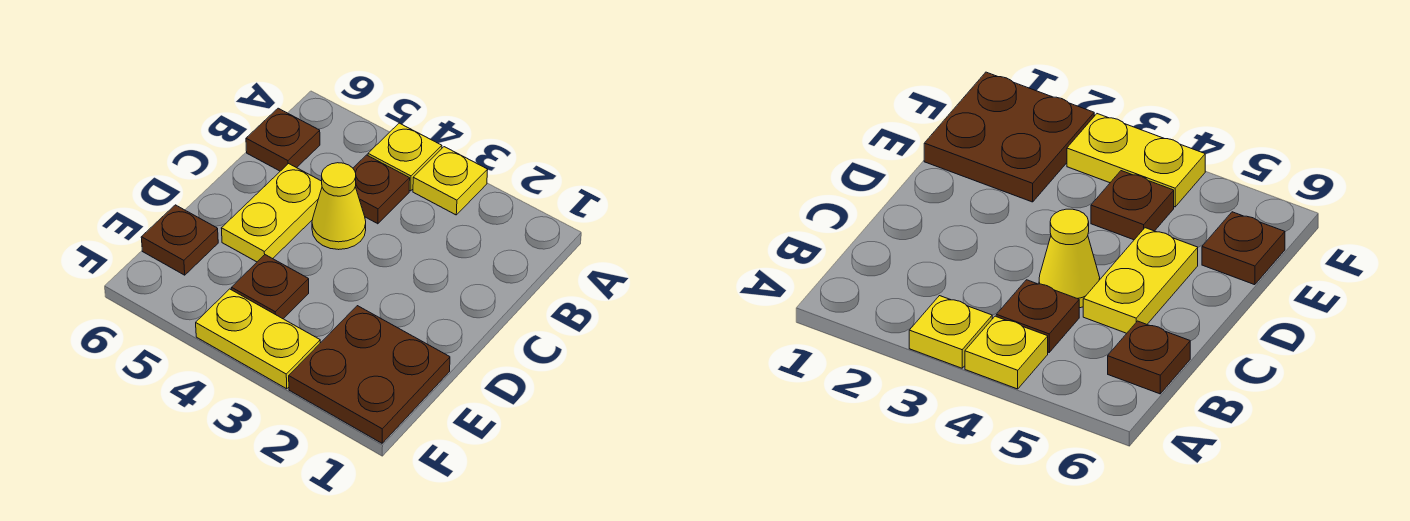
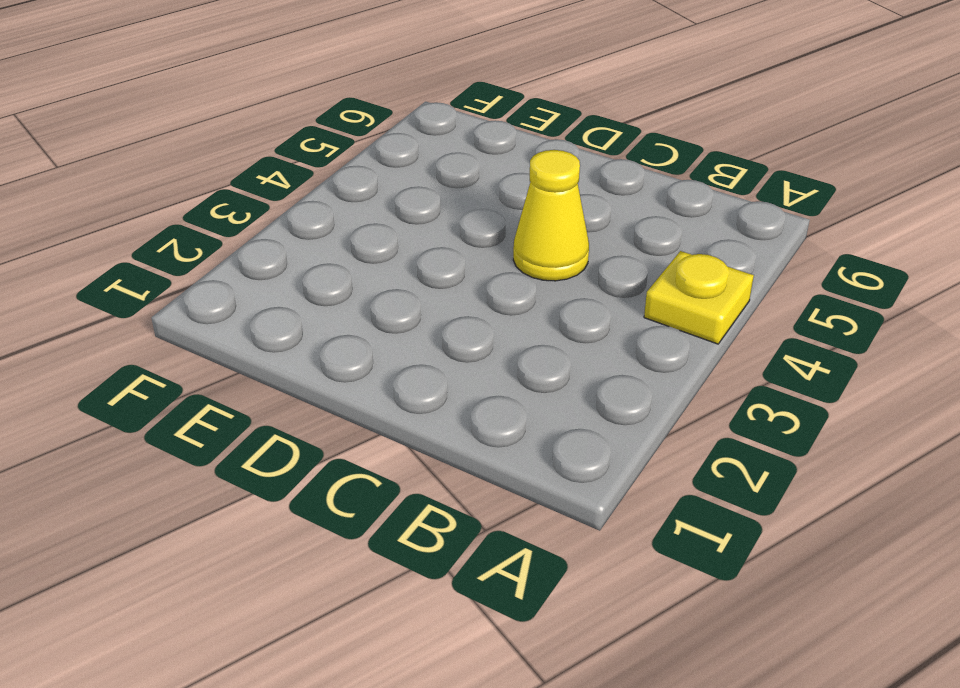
none -> yellow 1x1 plate [413,147,488,215]
none -> brown 1x1 plate [353,155,410,224]

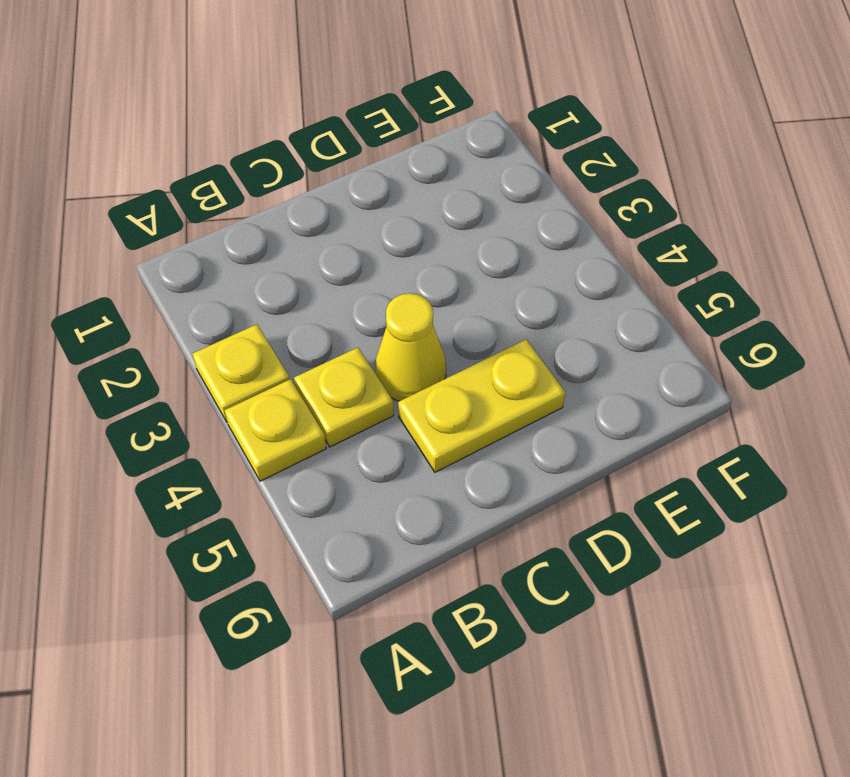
yellow 1x1 plate [294,348,394,447] -> brown 1x1 plate [353,155,410,224]
none -> brown 1x1 plate [246,108,320,171]
none -> brown 2x2 plate [289,306,450,443]

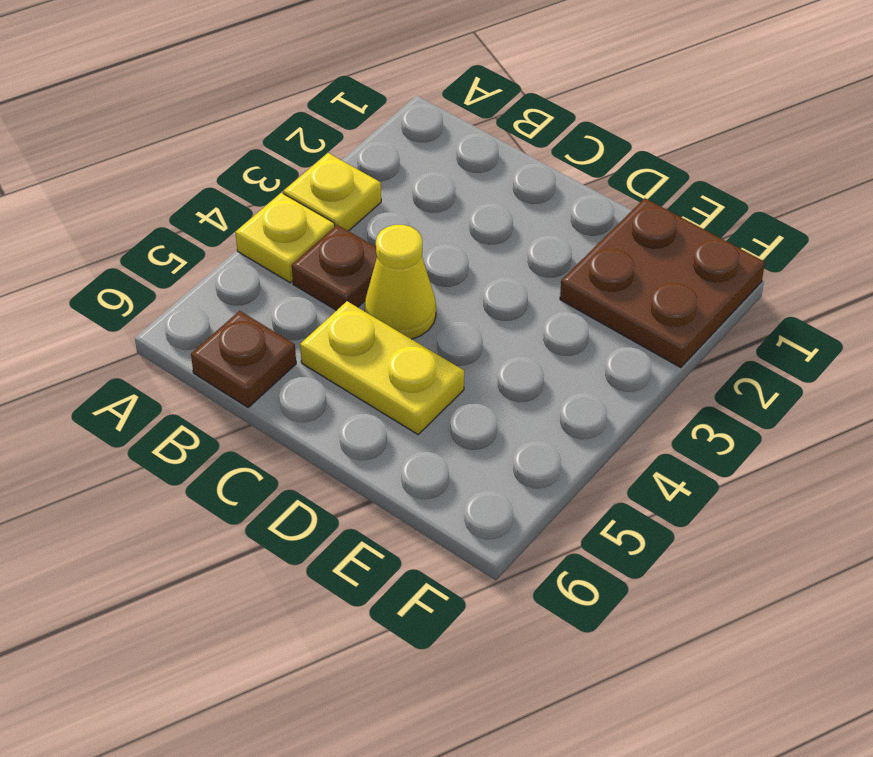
none -> brown 1x1 plate [231,255,309,319]
none -> brown 1x1 plate [141,205,218,275]

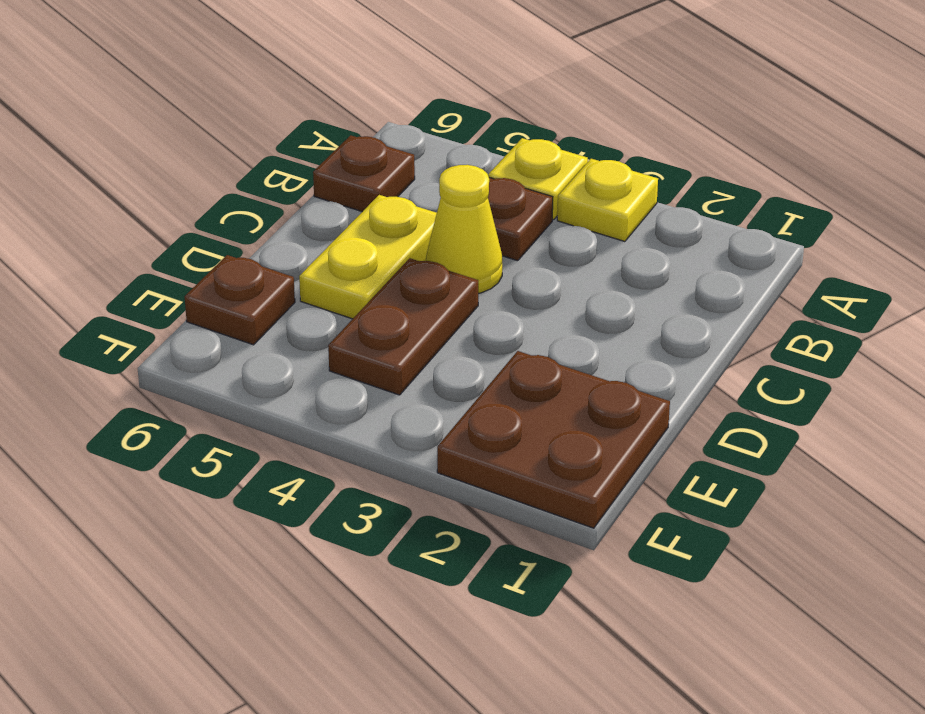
brown 1x2 plate [328,258,478,395] -> brown 1x1 plate [231,255,309,319]
none -> yellow 1x2 plate [196,289,320,389]

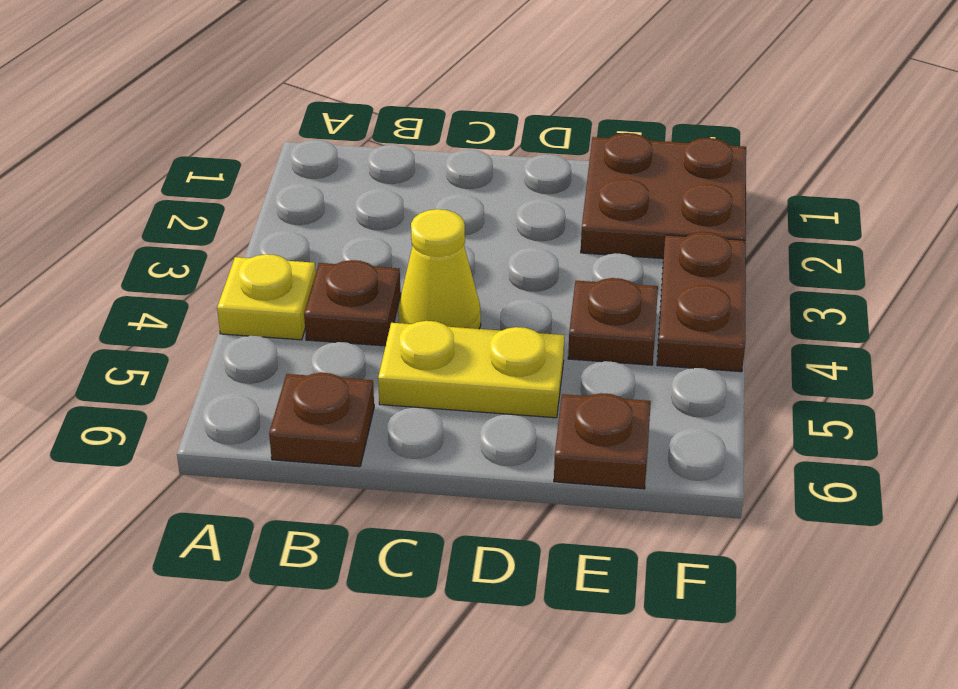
brown 1x2 plate [657,232,746,372] -> yellow 1x2 plate [196,289,320,389]
none -> yellow 1x1 plate [413,147,488,215]

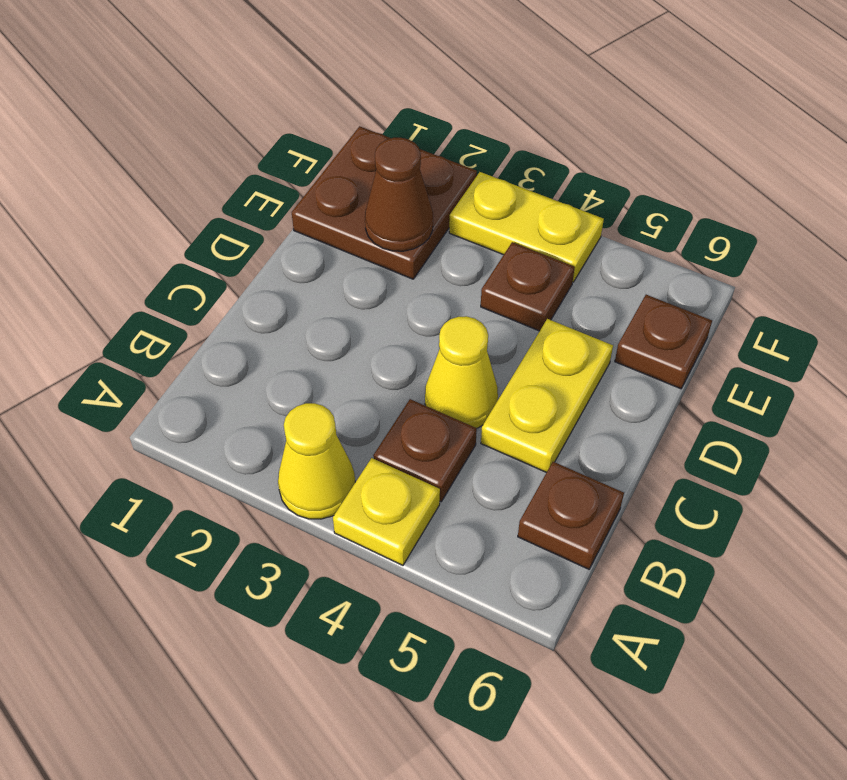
yellow 1x1 cone [278,403,355,519] -> yellow 1x1 plate [413,147,488,215]
brown 1x1 cone [365,138,433,251] -> none

